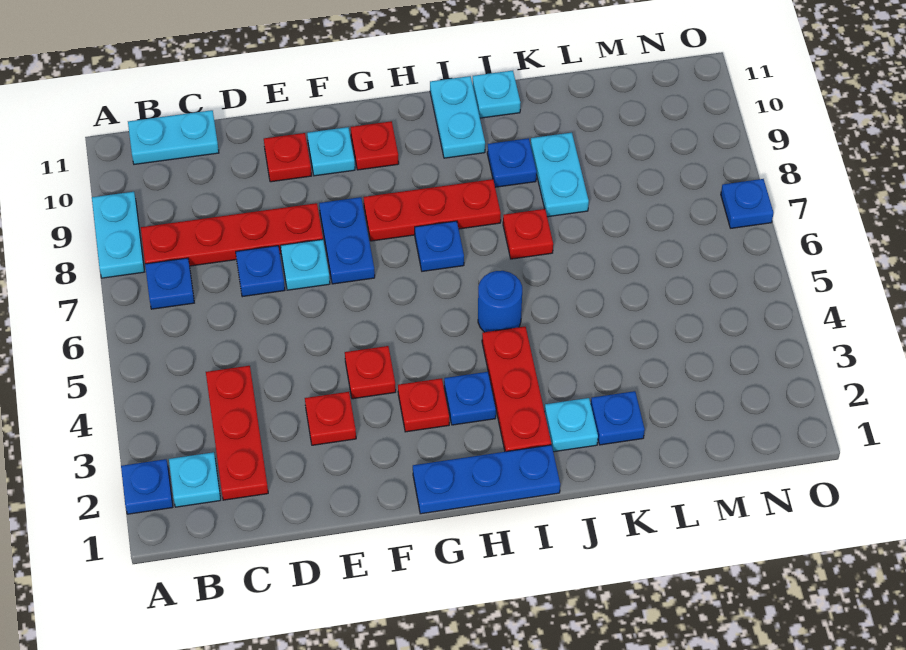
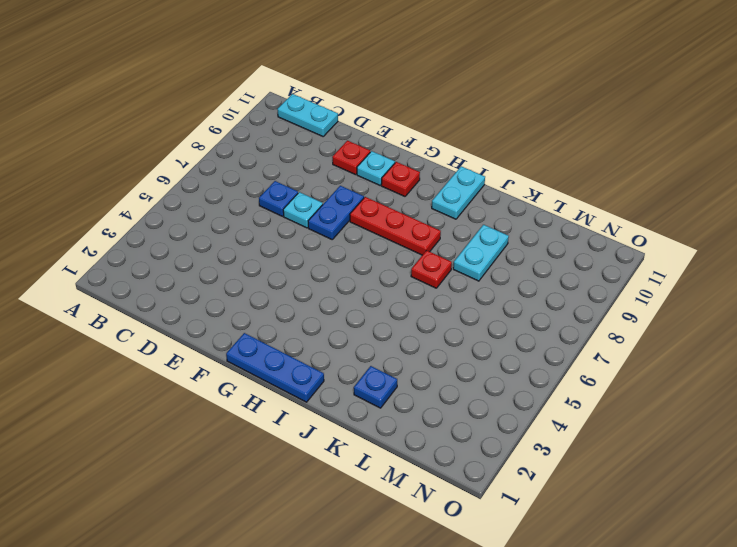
none -> blue 1x1 plate [121,459,173,514]
none -> cyan 1x2 plate [92,192,144,278]
none -> cyan 1x1 plate [169,452,221,507]
none -> blue 1x1 plate [145,258,194,309]

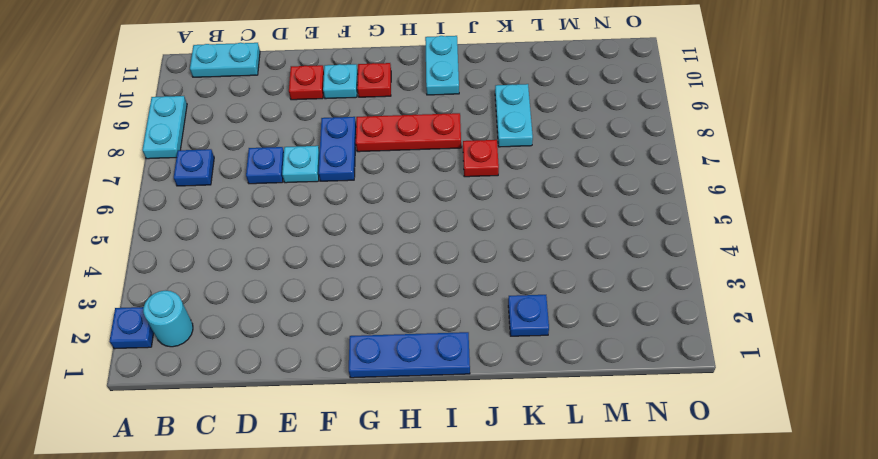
cyan 1x1 round brick [143,291,193,347] -> cyan 1x1 plate [169,452,221,507]
none -> red 1x4 plate [141,203,323,266]
none -> red 1x3 plate [206,366,268,500]
none -> red 1x1 plate [305,392,356,445]
none -> red 1x1 plate [345,346,396,399]

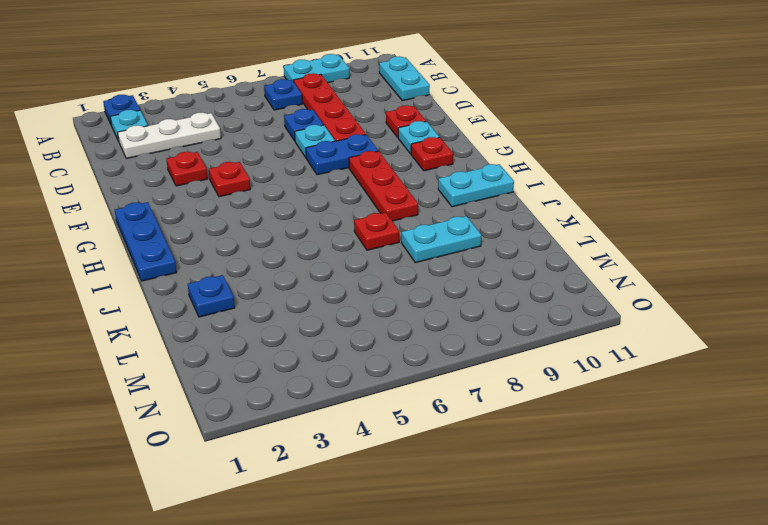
white 1x3 plate [118,112,221,158] -> red 1x3 plate [206,366,268,500]
none -> red 1x1 plate [398,378,449,432]
none -> blue 1x1 plate [444,372,496,425]
none -> blue 1x1 plate [415,221,464,271]
none -> red 1x3 plate [482,327,551,452]

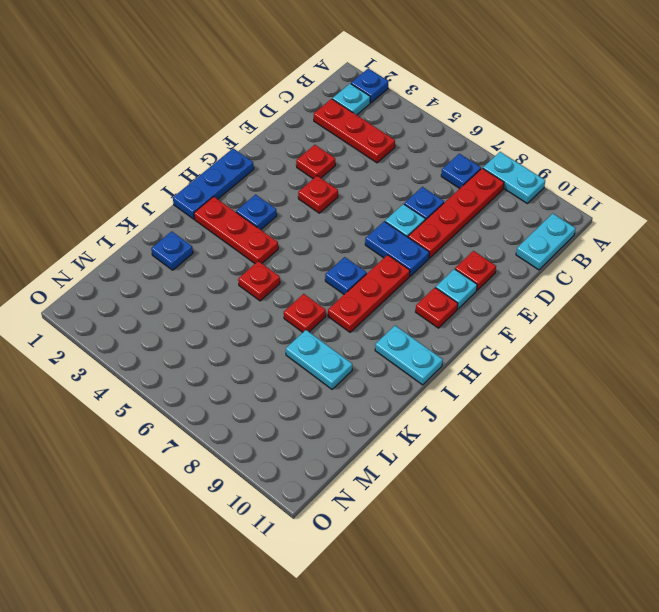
red 1x1 plate [238,261,280,301] -> red 1x1 plate moved to [398,378,449,432]
none -> blue 1x1 round brick [478,271,522,332]
none -> cyan 1x1 plate [545,398,598,452]
none -> blue 1x1 plate [487,138,537,187]
none -> cyan 1x1 plate [473,71,521,118]

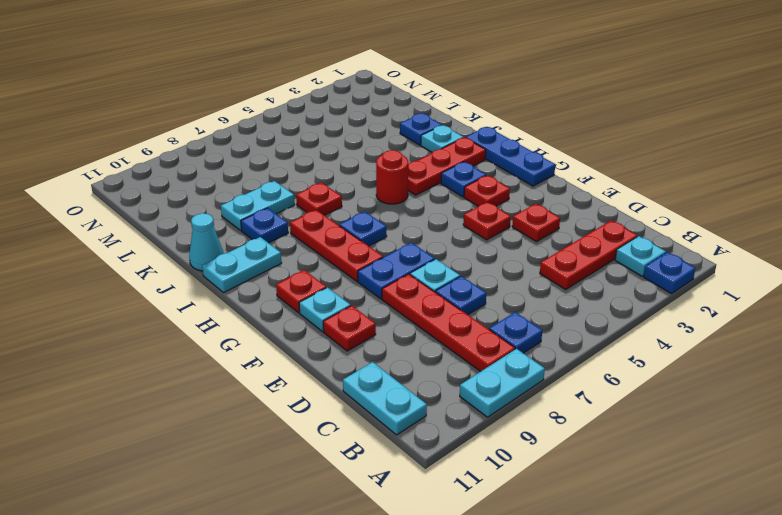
red 1x1 round brick [376,150,408,204] -> blue 1x1 round brick [478,271,522,332]
cyan 1x1 cone [189,213,224,271] -> cyan 1x1 plate [473,71,521,118]
none -> blue 1x1 plate [721,179,773,228]

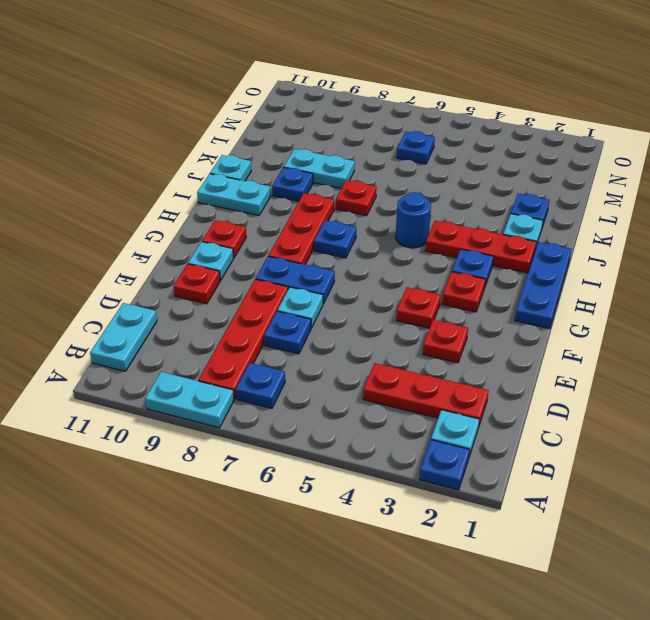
blue 1x1 plate [397,131,435,164] -> blue 1x1 plate moved to [721,179,773,228]

